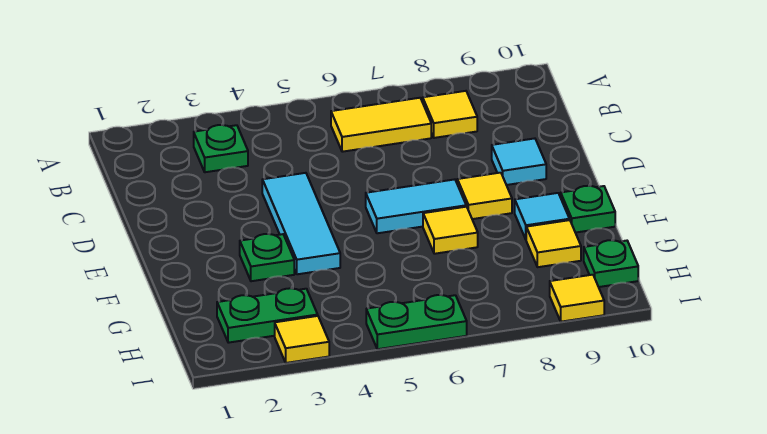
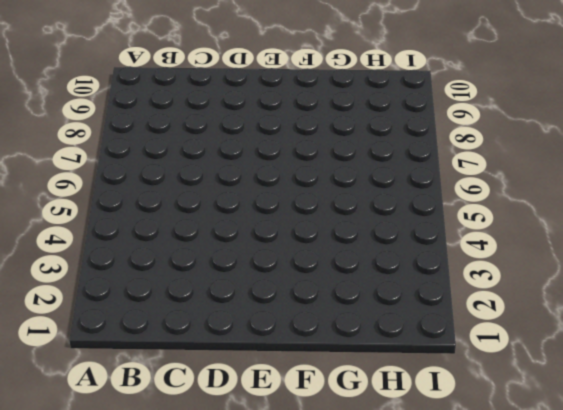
none -> green 1x1 plate [194,125,248,172]
none -> yellow 1x2 tile [331,98,431,152]
none -> yellow 1x1 tile [423,91,477,138]

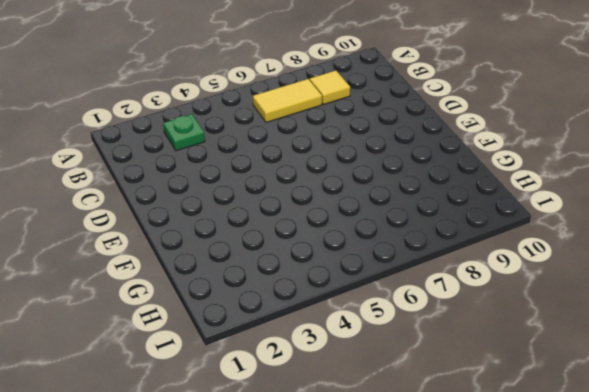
none -> cyan 1x3 tile [262,173,340,274]
none -> cyan 1x1 tile [492,138,546,185]
none -> cyan 1x2 tile [366,179,466,233]

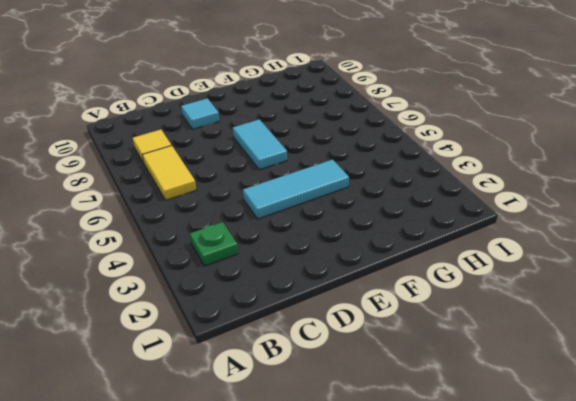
none -> yellow 1x1 tile [457,173,512,219]
none -> green 1x1 plate [240,234,294,281]
none -> yellow 1x1 tile [423,207,478,254]

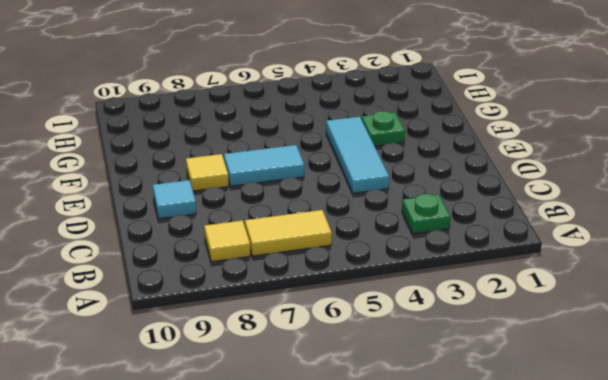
none -> yellow 1x1 tile [423,207,478,254]
none -> cyan 1x1 tile [515,193,569,239]
none -> green 1x1 plate [561,186,615,233]

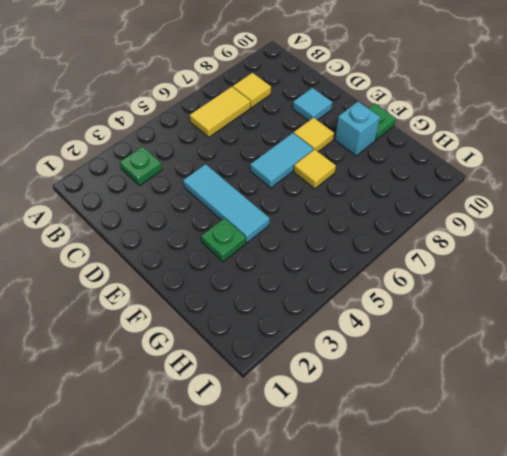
cyan 1x1 brick [335,102,380,156] -> cyan 1x1 tile [515,193,569,239]
none -> yellow 1x1 tile [526,220,581,267]
none -> green 1x2 plate [217,288,318,343]
none -> green 1x1 plate [584,240,638,287]

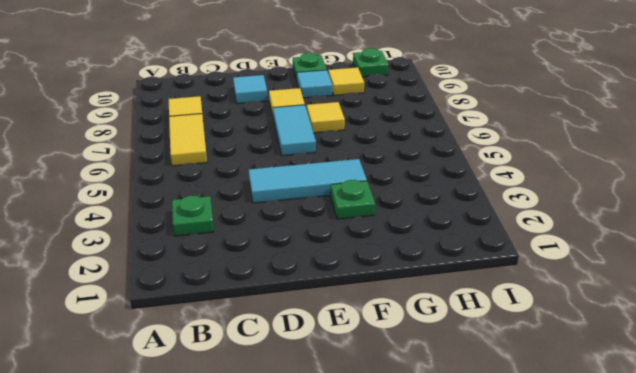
none -> green 1x2 plate [217,288,318,343]
none -> yellow 1x1 tile [275,316,329,363]
none -> green 1x2 plate [366,295,467,349]

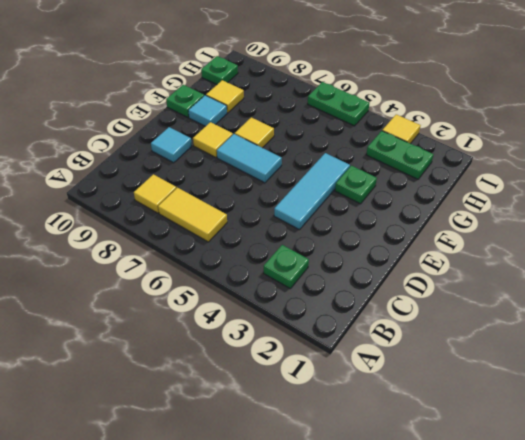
none -> yellow 1x1 tile [550,275,604,322]

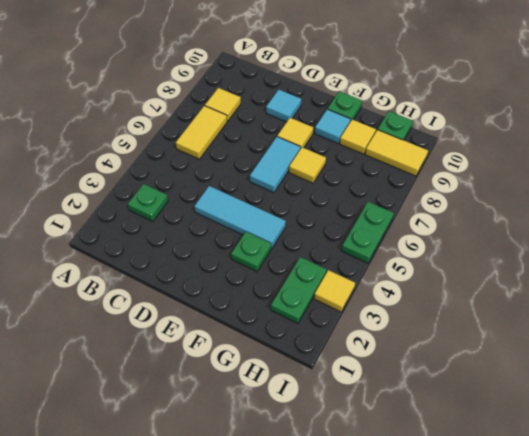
yellow 1x2 tile [365,130,428,176] -> yellow 1x1 tile [550,275,604,322]

